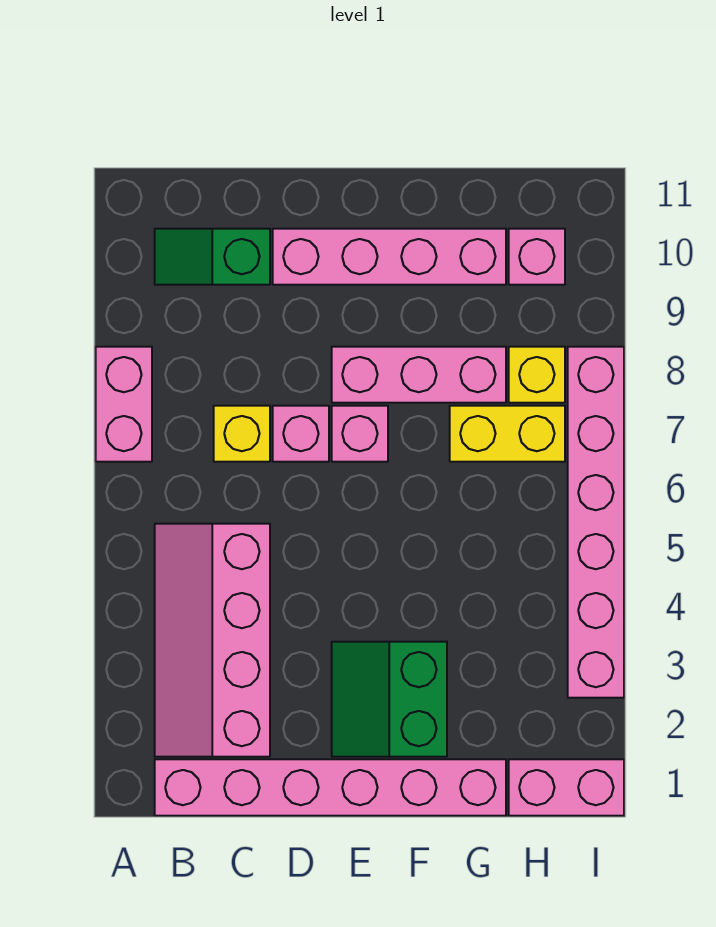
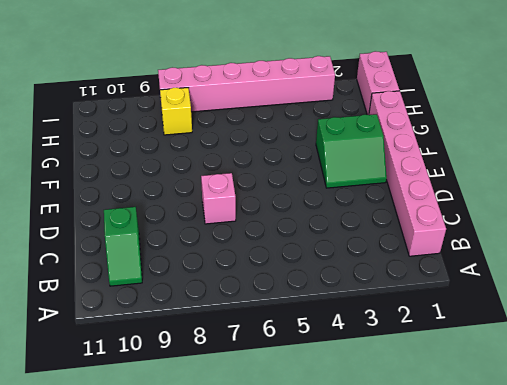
none -> pink 1x2 brick [96,347,152,462]
none -> pink 2x4 slope [155,524,270,757]
none -> yellow 1x1 brick [214,406,270,462]

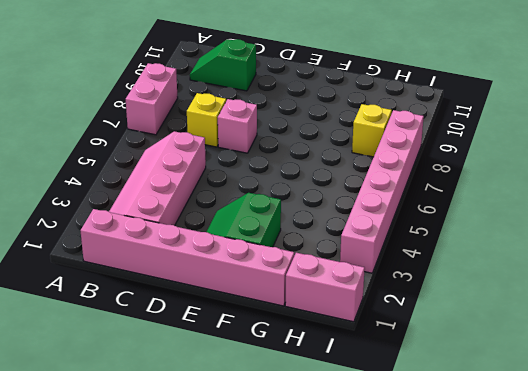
none -> pink 1x4 brick [273,229,506,285]
none -> pink 1x1 brick [332,406,388,462]
none -> pink 1x3 brick [332,347,506,403]

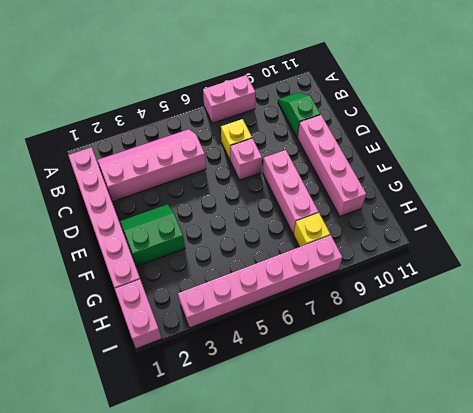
none -> pink 1x1 brick [332,406,388,462]
none -> yellow 1x2 brick [450,406,565,462]
none -> pink 1x1 brick [509,229,565,285]

